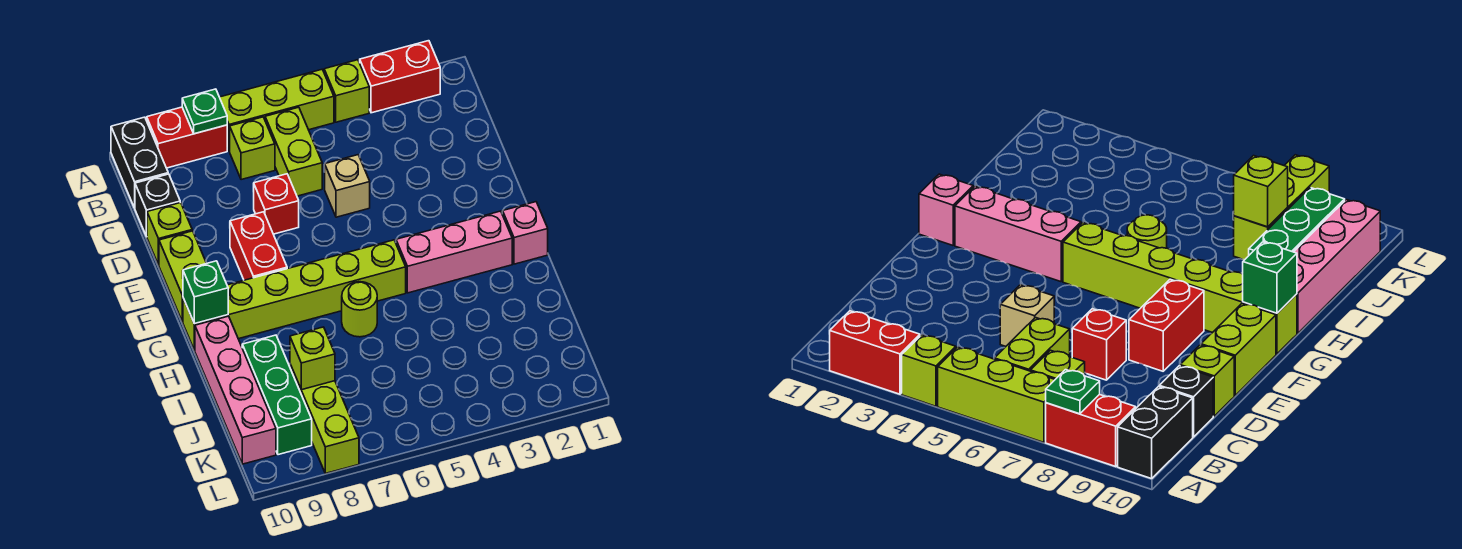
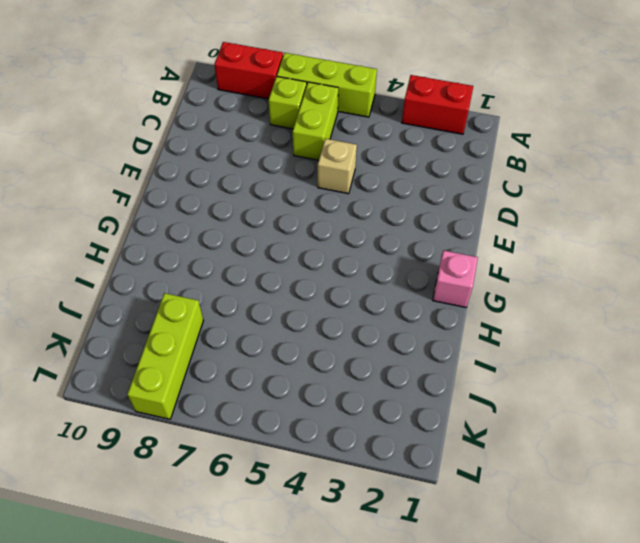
none -> lime 1x1 brick [324,60,369,122]
none -> black 1x2 brick [111,117,168,208]
none -> black 1x1 brick [135,174,180,237]

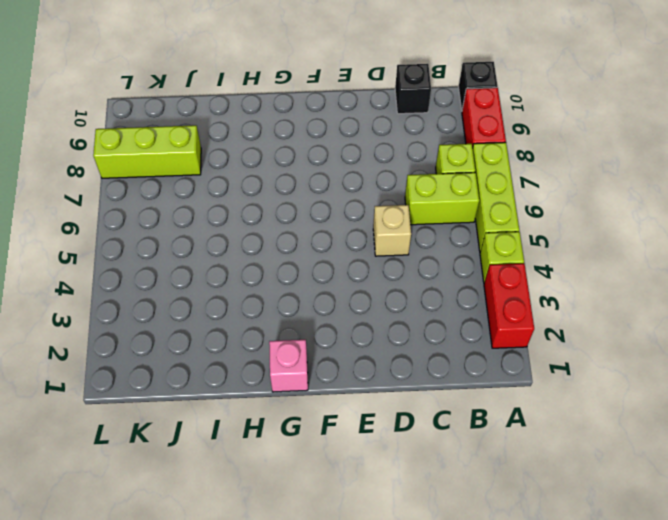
black 1x1 brick [459,62,498,110] -> black 1x2 brick [111,117,168,208]
none -> red 1x1 brick [253,174,299,234]
none -> lime 1x1 brick [147,202,192,265]
none -> red 1x2 brick [230,212,287,280]

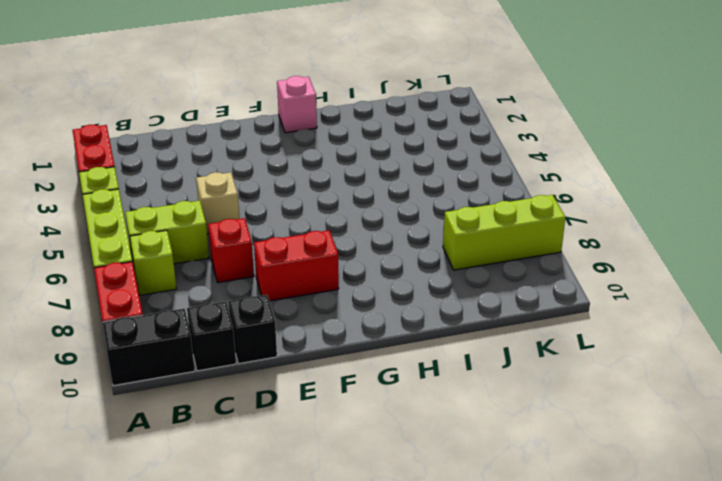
black 1x1 brick [228,295,277,364] -> lime 1x1 brick [147,202,192,265]
none -> lime 1x2 brick [159,231,206,322]
none -> pink 1x3 brick [396,211,512,293]
none -> lime 1x6 brick [183,240,406,350]

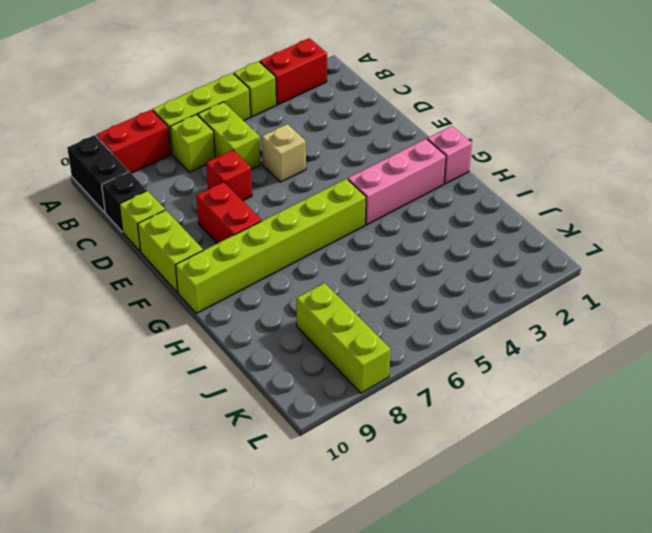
none -> lime 1x1 round brick [342,282,377,337]
none -> pink 1x4 brick [195,316,276,464]
none -> green 1x3 brick [242,335,312,455]

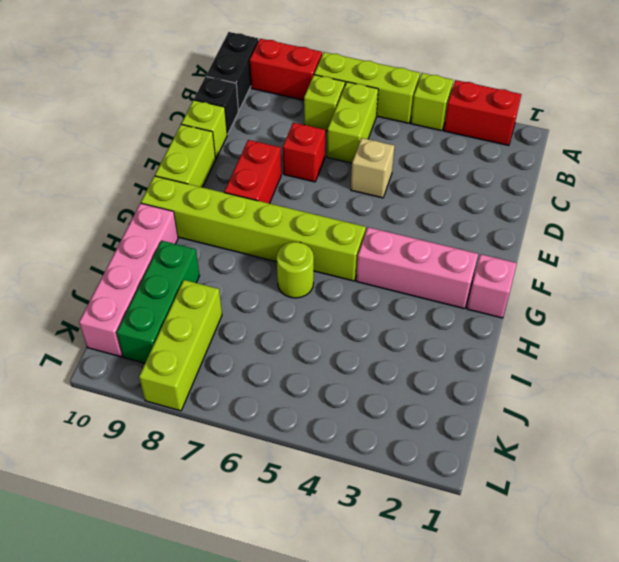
none -> green 1x1 plate [182,89,227,134]
none -> green 1x1 brick [183,261,228,324]
none -> lime 1x1 brick [290,327,335,390]

